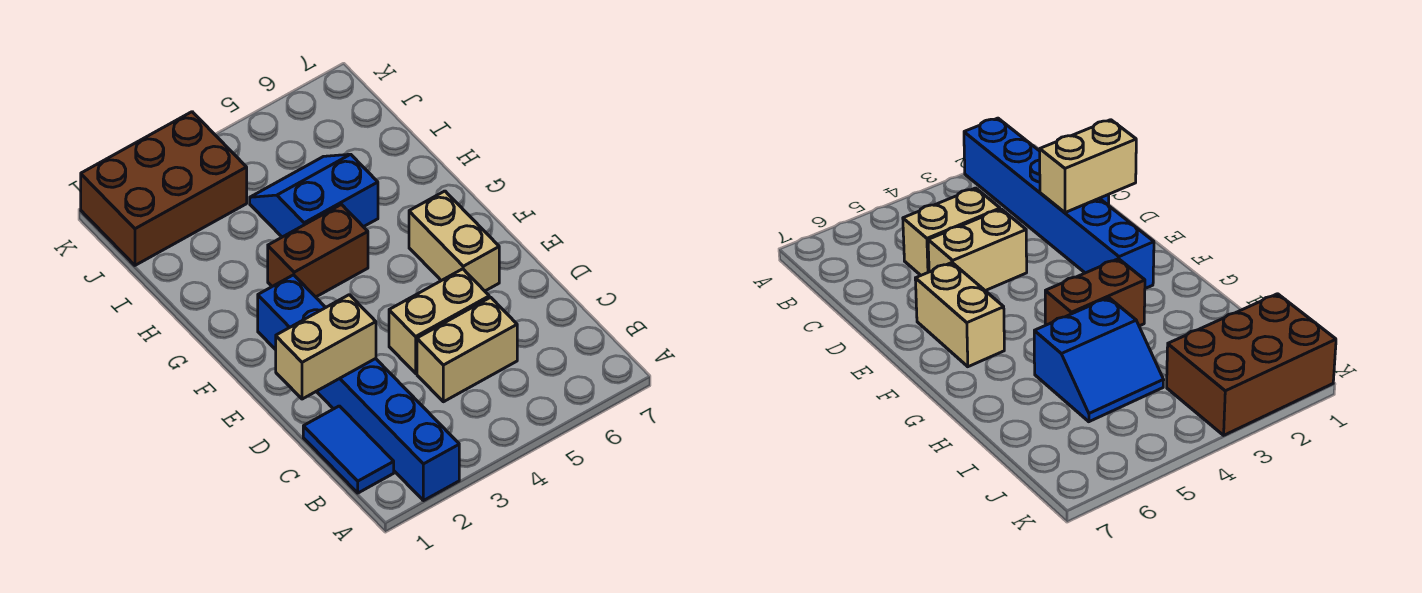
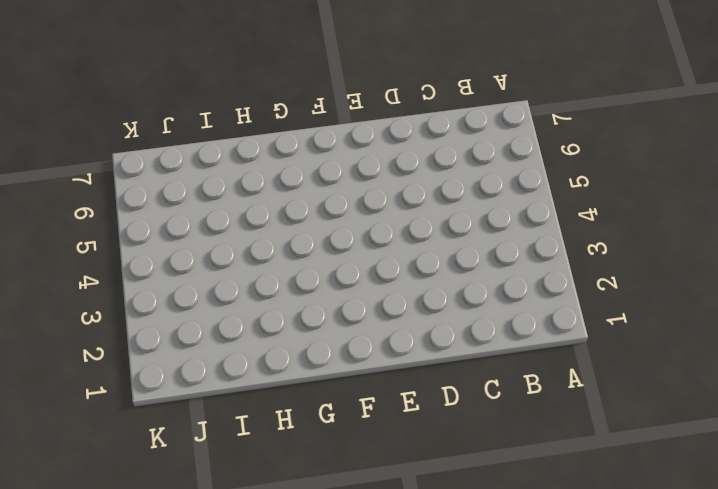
none -> blue 1x6 brick [258,275,459,501]
none -> blue 1x2 tile [303,406,394,493]

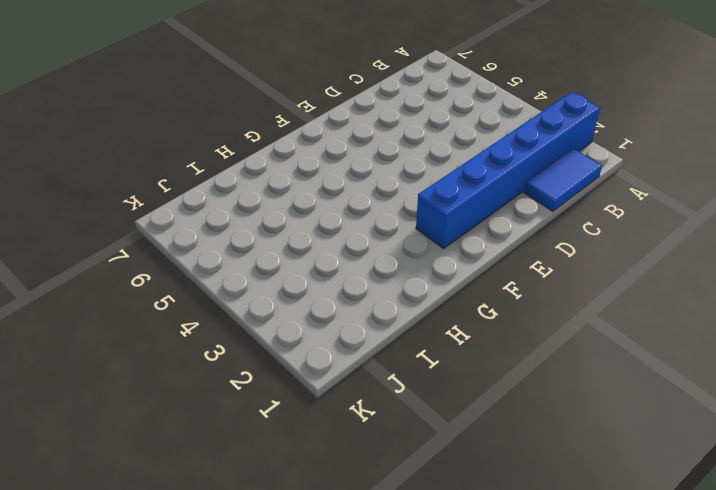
none -> tan 1x2 brick [417,297,517,402]
none -> tan 1x2 brick [389,269,489,373]

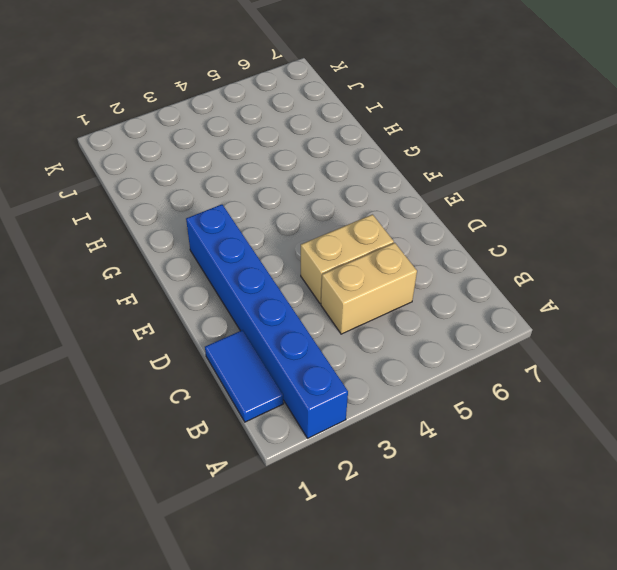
none -> tan 1x2 brick [409,191,499,291]
none -> brown 1x2 brick [268,205,368,297]

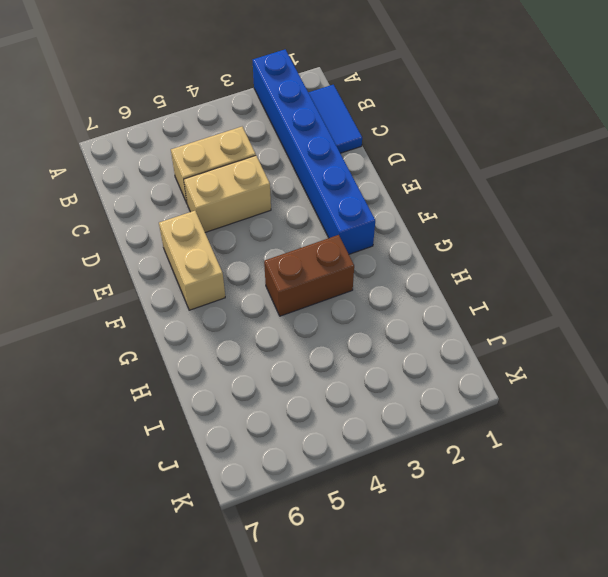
none -> blue 2x2 slope [250,154,378,237]
none -> brown 2x3 brick [81,112,247,265]

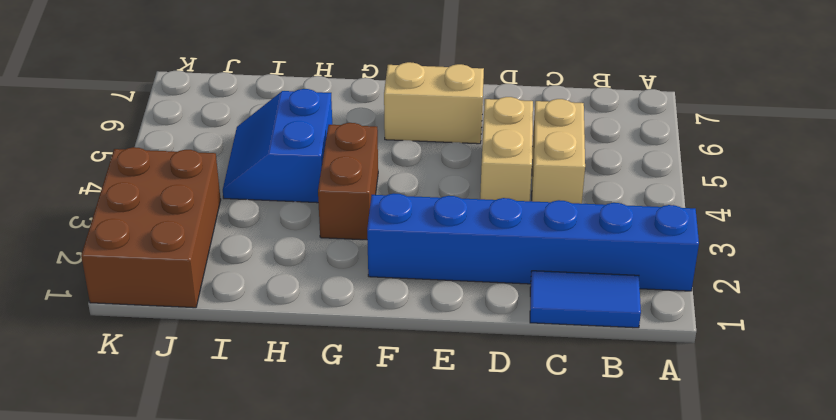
none -> tan 1x2 brick [276,295,376,399]

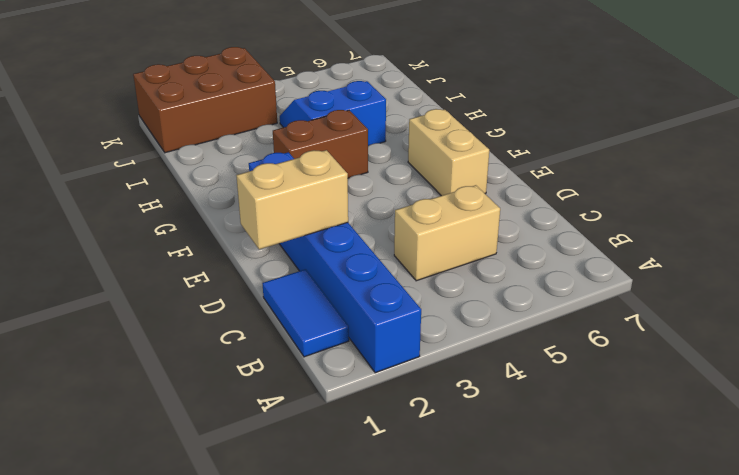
none -> tan 1x2 brick [389,269,489,373]

